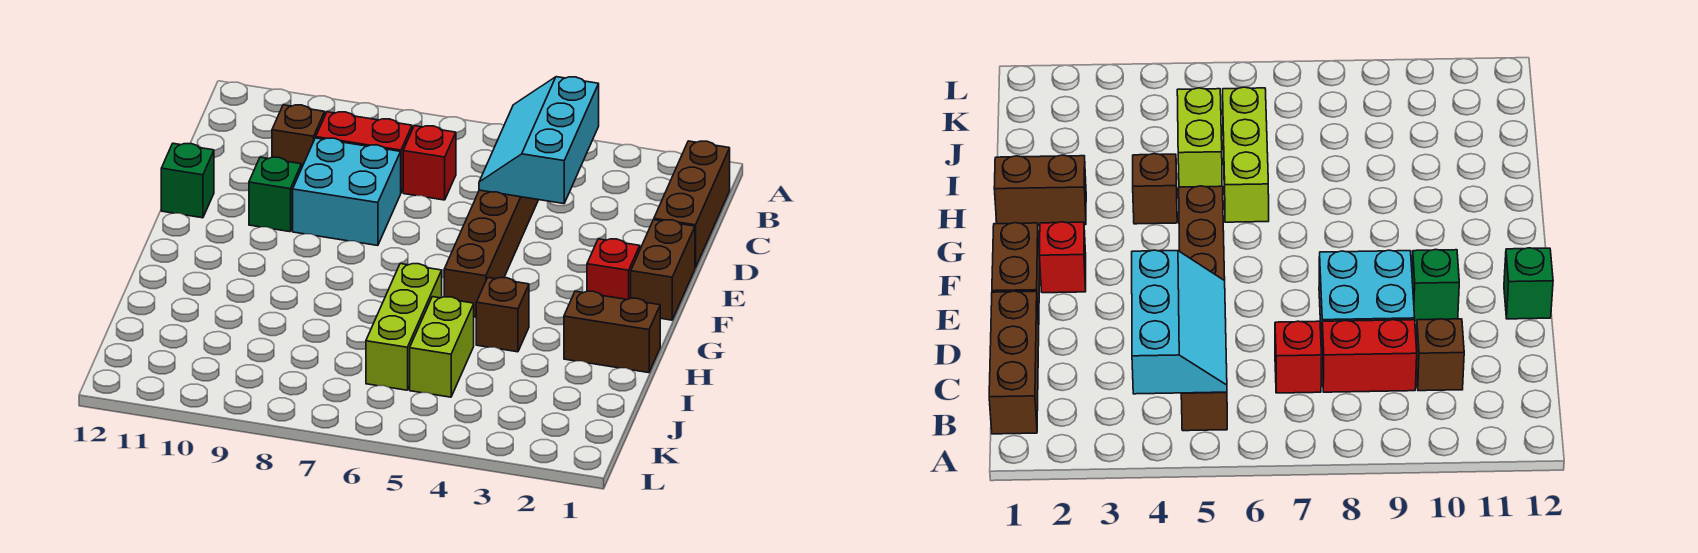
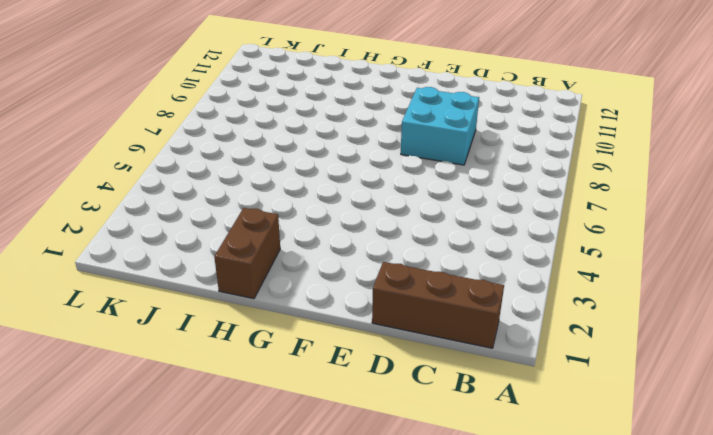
none -> brown 1x6 brick [444,190,538,317]
none -> red 1x1 brick [403,126,456,200]
none -> red 1x2 brick [316,112,412,192]

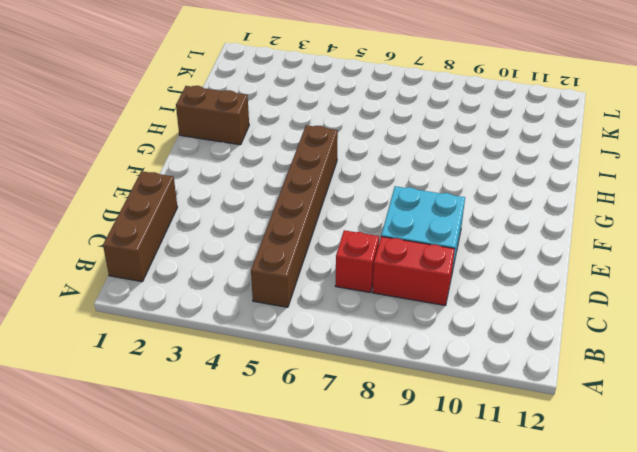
none -> brown 1x1 brick [272,105,325,167]
none -> brown 1x2 brick [631,220,695,320]
none -> green 1x1 brick [249,157,302,232]

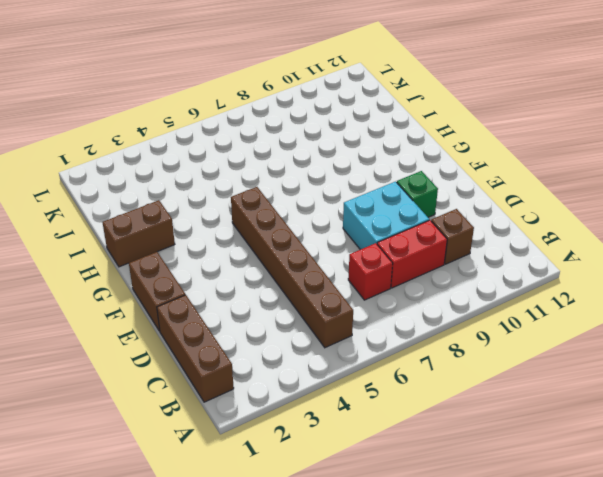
none -> green 1x1 brick [161,143,214,218]
none -> red 1x1 brick [587,239,640,299]
none -> brown 1x1 brick [476,278,529,352]

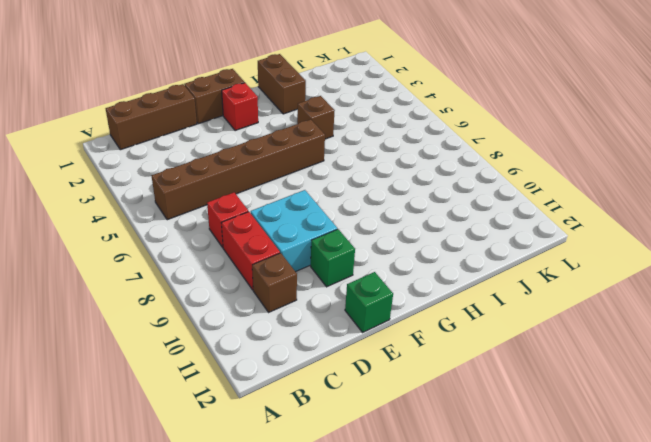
none -> lime 1x3 brick [366,264,442,390]
none -> lime 1x2 brick [410,297,474,397]
none -> cyan 2x3 slope [479,77,599,204]

